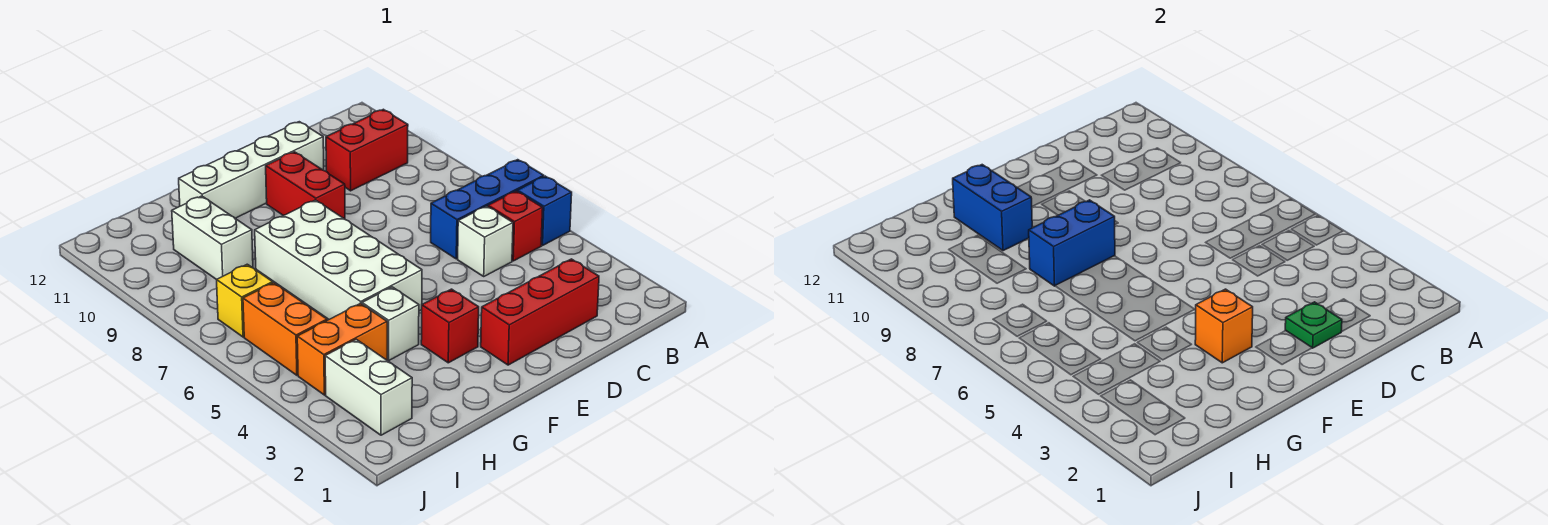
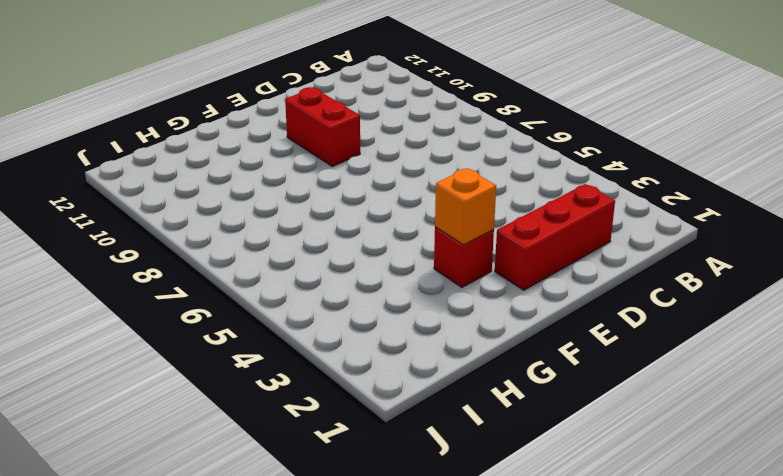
none -> blue 1x1 brick [517,176,572,246]
none -> blue 1x3 brick [431,160,544,259]
none -> red 1x1 brick [488,191,543,261]

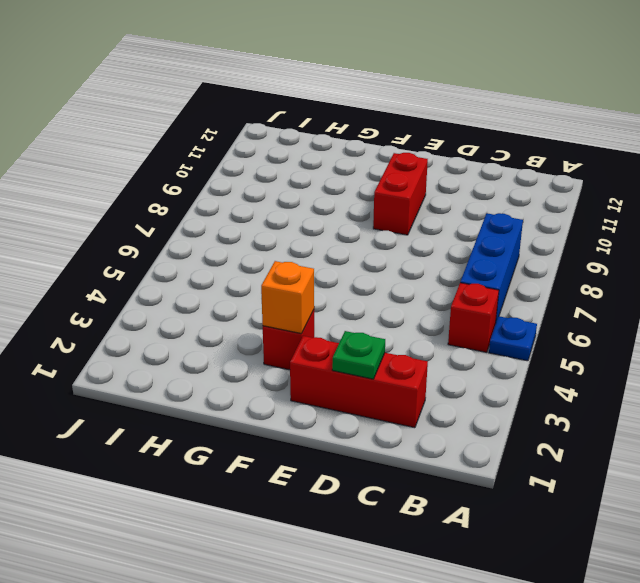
blue 1x1 plate [489,316,537,361] -> blue 1x1 brick [517,176,572,246]
blue 1x3 brick [460,213,523,321] -> blue 1x3 brick turned to [431,160,544,259]
none -> red 1x2 brick [326,109,408,191]
none -> white 1x1 brick [458,206,513,276]
none -> white 1x4 brick [179,122,324,218]

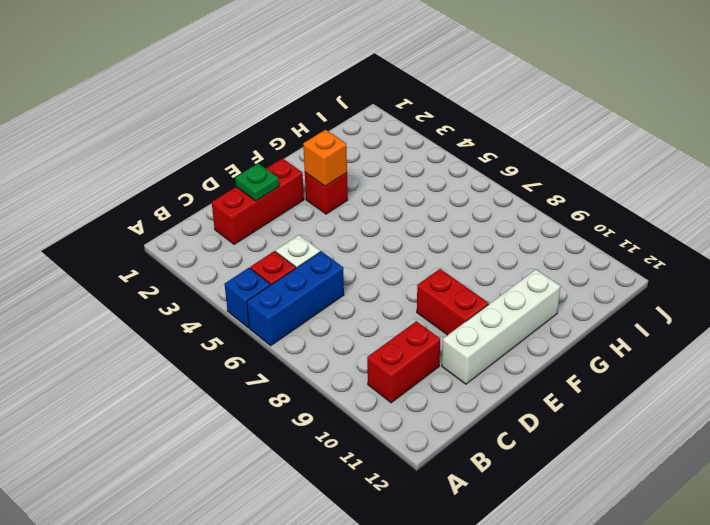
none -> white 2x4 brick [255,200,422,319]
none -> white 1x1 brick [362,287,419,360]
none -> orange 1x2 brick [297,303,387,395]

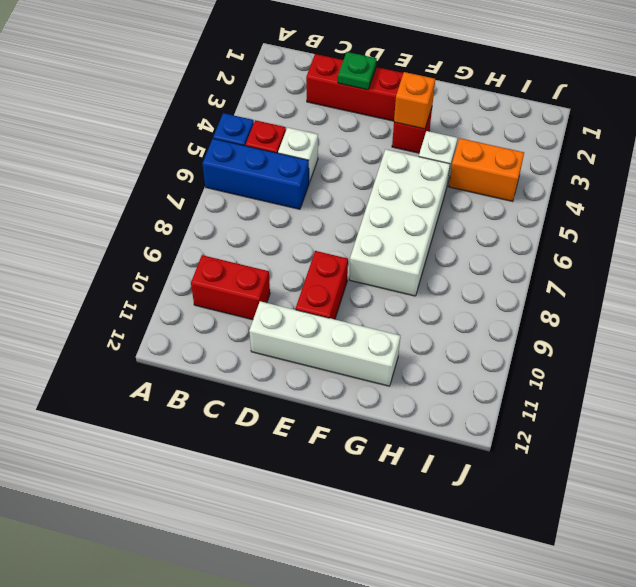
none -> white 1x2 brick [172,196,253,280]
none -> white 1x2 brick [325,339,412,435]
none -> orange 1x2 brick [243,283,327,375]

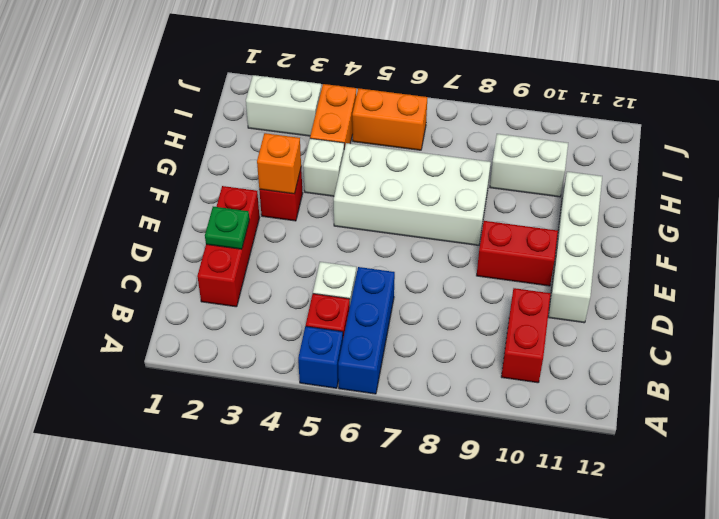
none -> yellow 1x1 brick [217,264,273,337]
none -> blue 1x2 brick [1029,200,1115,286]
none -> blue 1x2 brick [953,165,1032,251]

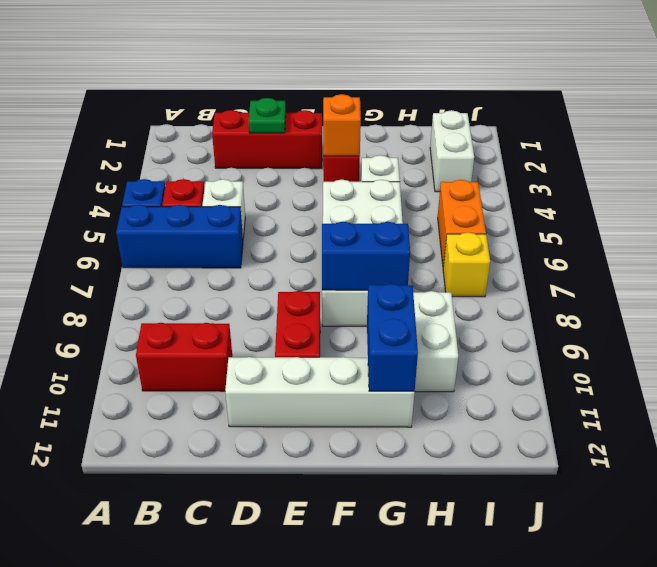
none -> orange 1x2 brick [297,303,387,395]

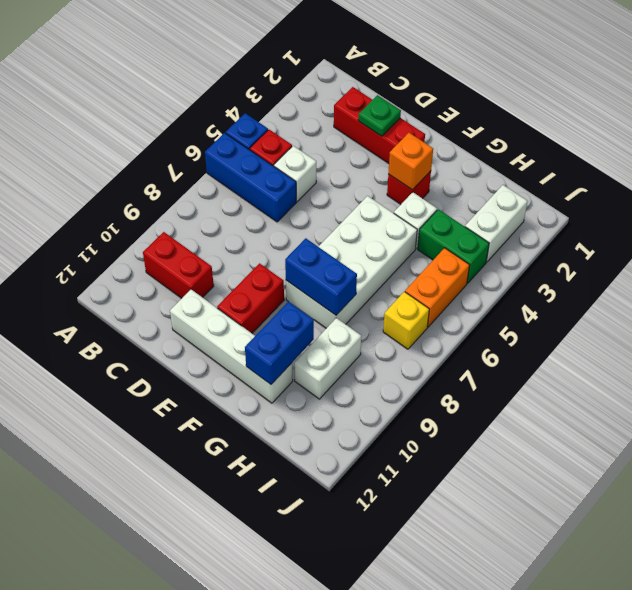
green 1x2 brick [418,209,489,283] -> orange 1x2 brick [297,303,387,395]

